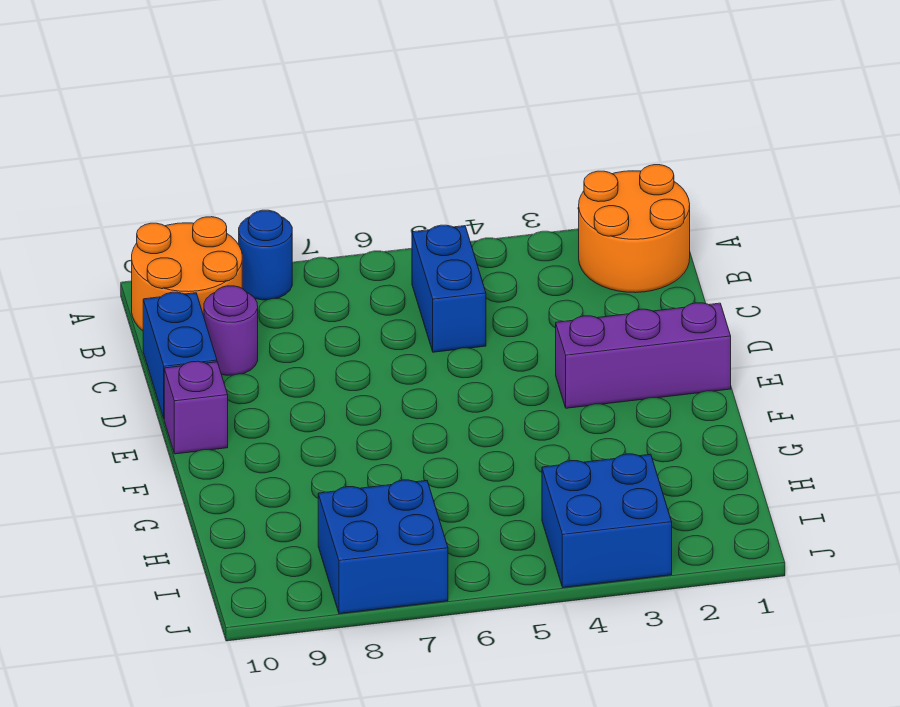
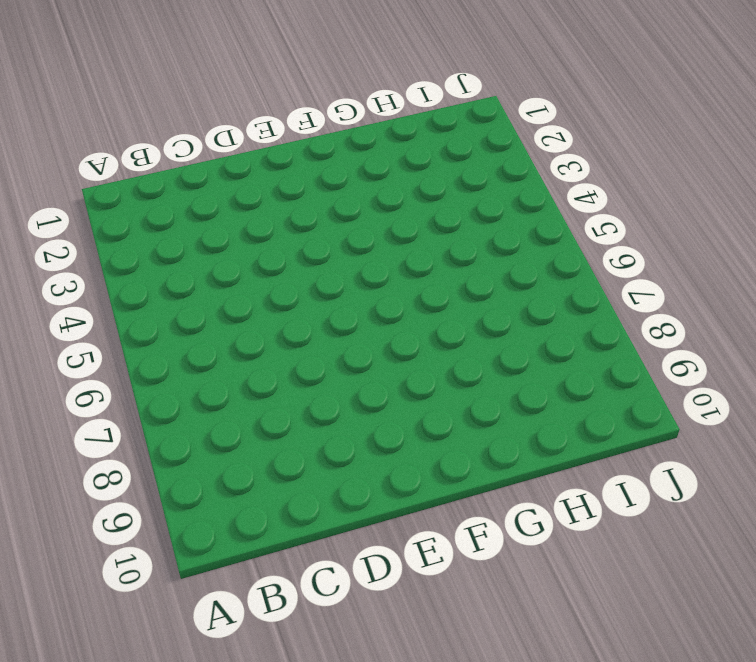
none -> orange 2x2 round brick [579,165,690,293]
none -> blue 1x1 round brick [239,210,292,300]

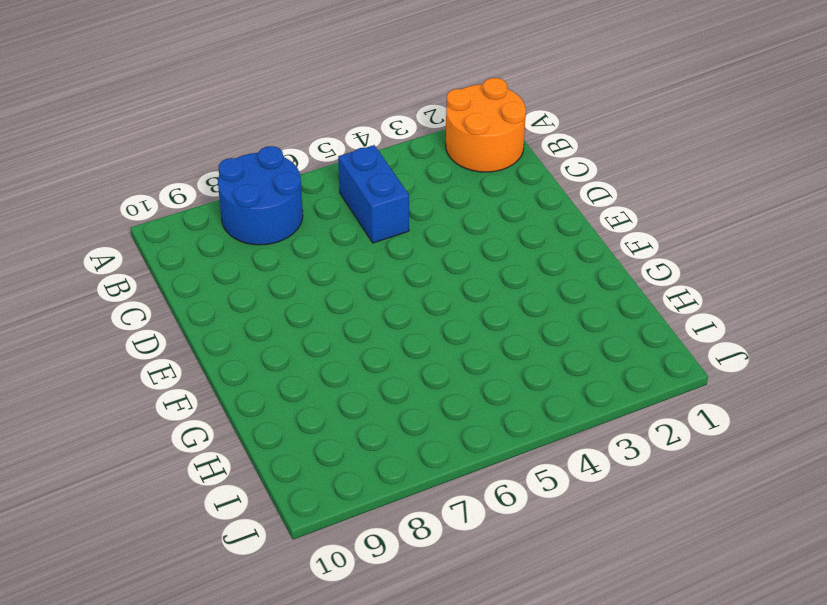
blue 2x2 round brick [218,146,303,245] -> blue 1x1 round brick [239,210,292,300]
none -> orange 2x2 round brick [132,217,242,331]
none -> purple 1x1 round brick [204,286,258,375]

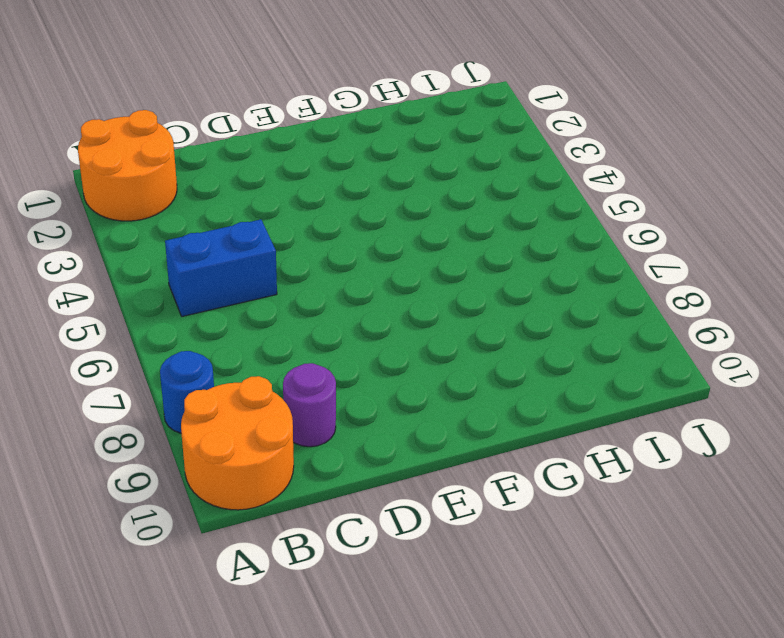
none -> blue 1x2 brick [143,292,217,418]
none -> purple 1x3 brick [556,303,731,408]

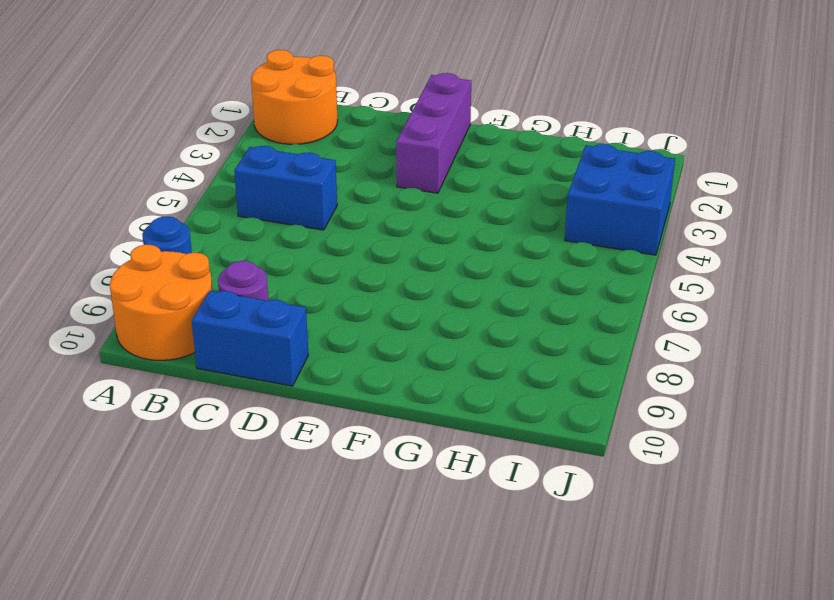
none -> purple 1x1 brick [164,361,228,454]
none -> blue 2x2 brick [318,480,448,614]

